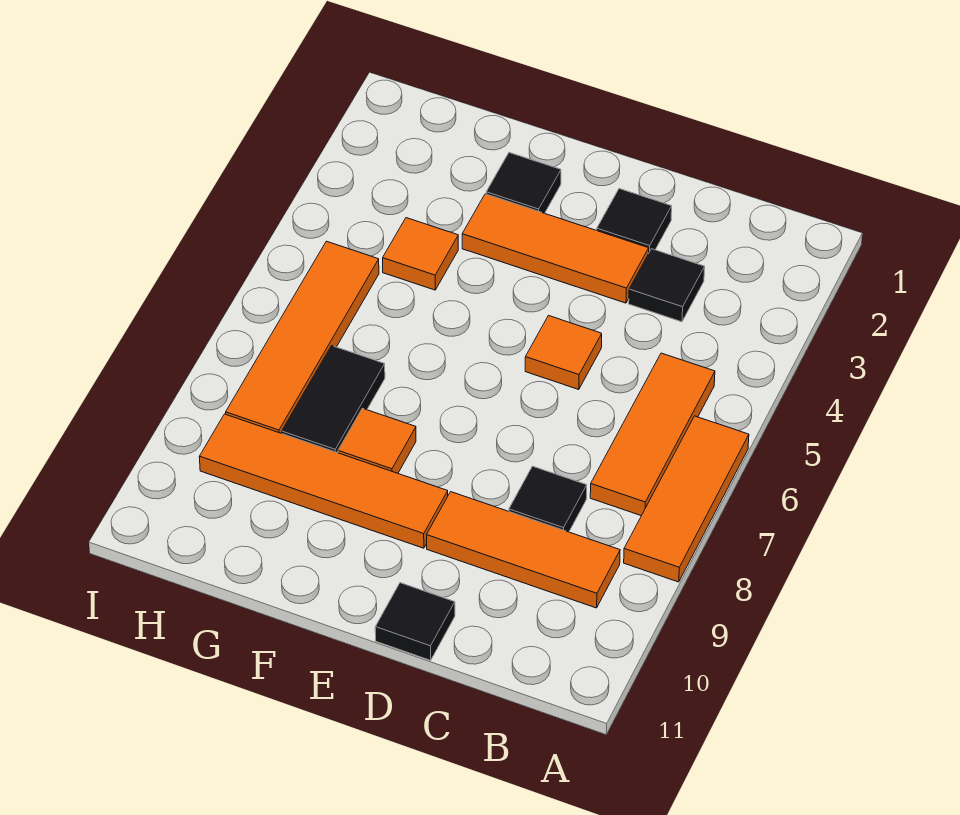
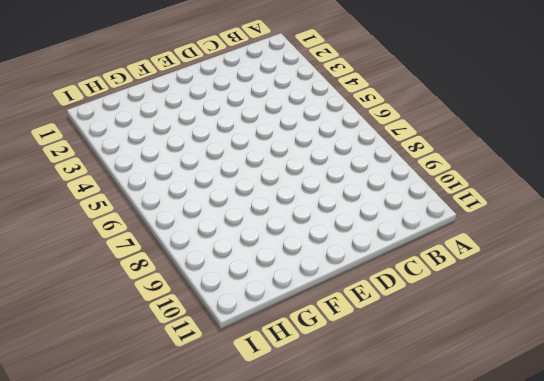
none -> orange 1x3 tile [624,416,749,582]
none -> orange 1x3 tile [590,353,715,516]
none -> orange 1x3 tile [427,492,620,608]

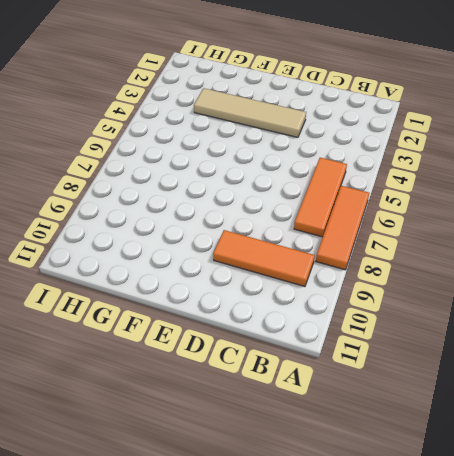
tan 1x4 tile [194,88,306,137] -> orange 1x3 tile [462,194,649,303]
none -> black 1x1 tile [629,249,705,322]
none -> black 1x1 tile [509,466,587,532]
none -> black 1x1 tile [597,189,672,252]

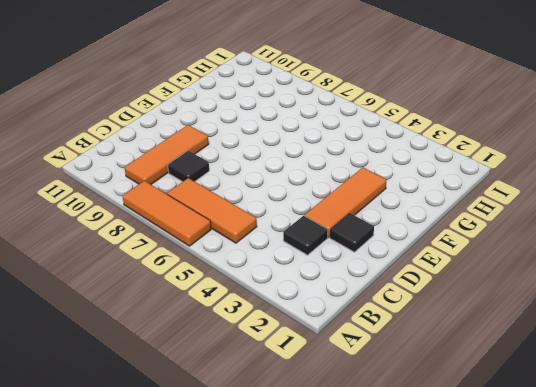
none -> orange 1x1 tile [525,316,602,390]
none -> black 1x1 tile [375,583,455,660]
none -> orange 1x4 tile [199,414,448,548]

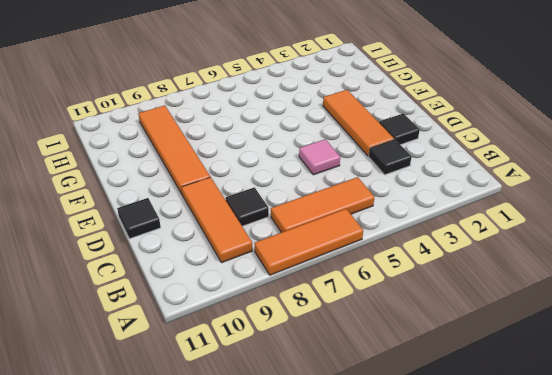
pink 1x1 tile [299,139,340,175] -> orange 1x1 tile [525,316,602,390]
none -> black 1x1 tile [486,153,561,213]
none -> orange 1x1 tile [338,408,416,473]
none -> orange 1x1 tile [383,218,458,290]

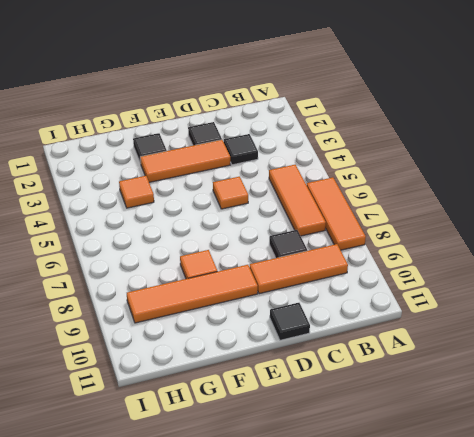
none -> black 1x2 tile [282,346,385,453]
none -> orange 1x4 tile [226,241,379,433]

